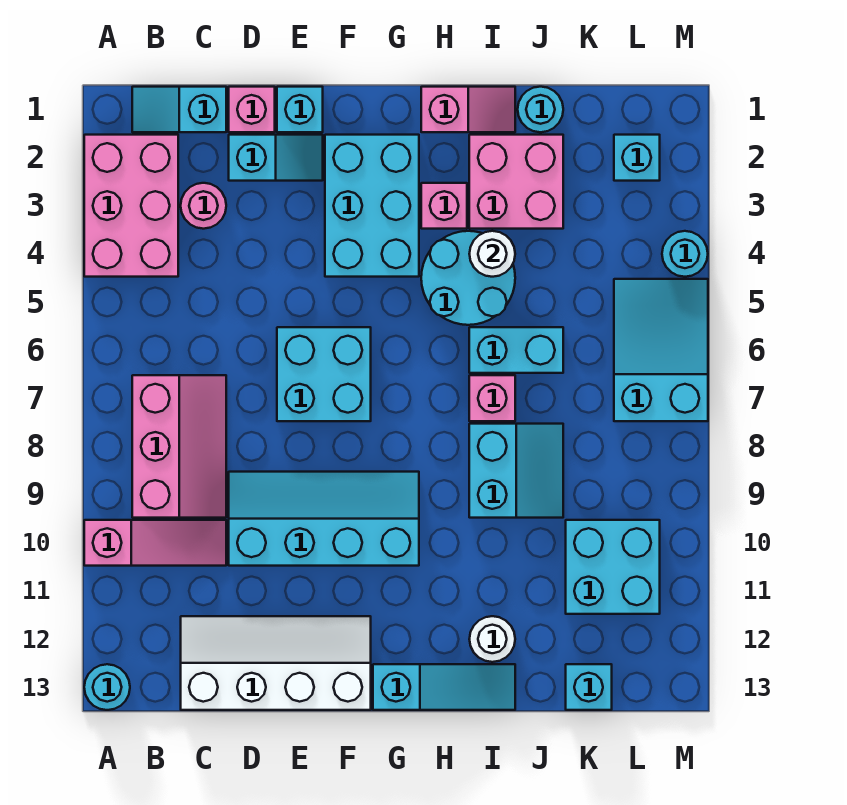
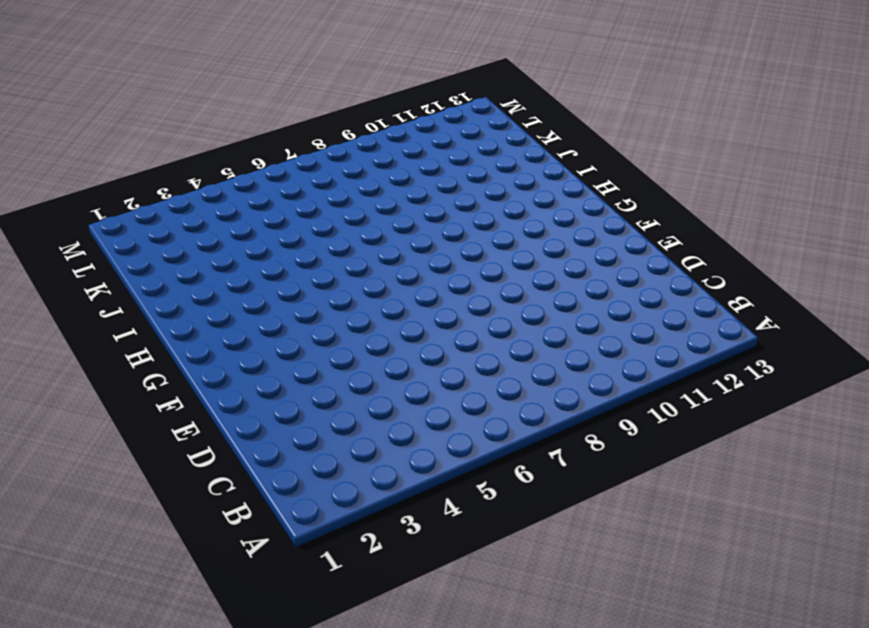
none -> pink 2x3 brick [84,135,178,277]
none -> pink 1x3 slope [84,520,226,566]
none -> cyan 1x1 round brick [84,664,130,710]

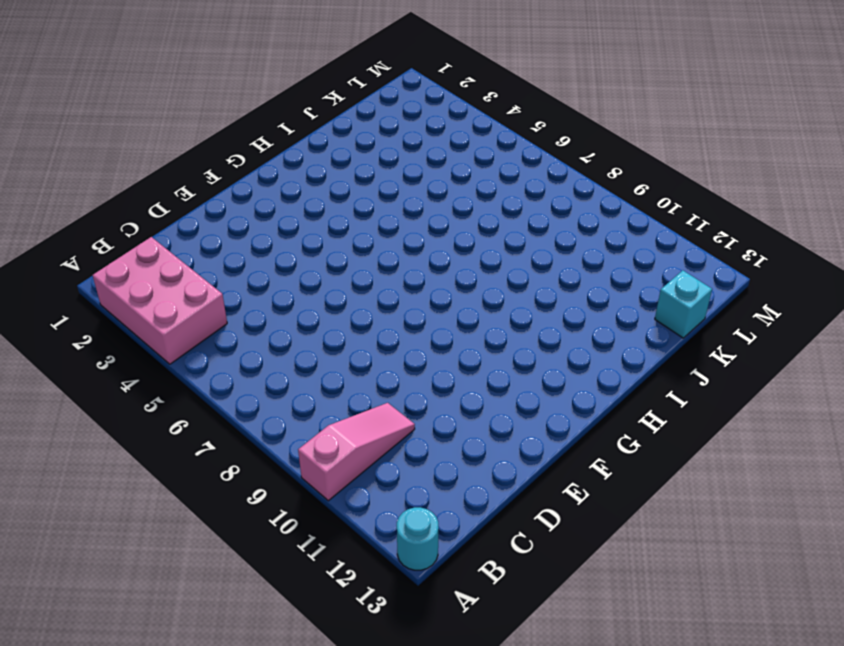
none -> cyan 1x2 slope [132,87,226,132]
none -> pink 2x3 slope [132,375,226,518]
none -> pink 1x1 round brick [181,183,226,229]

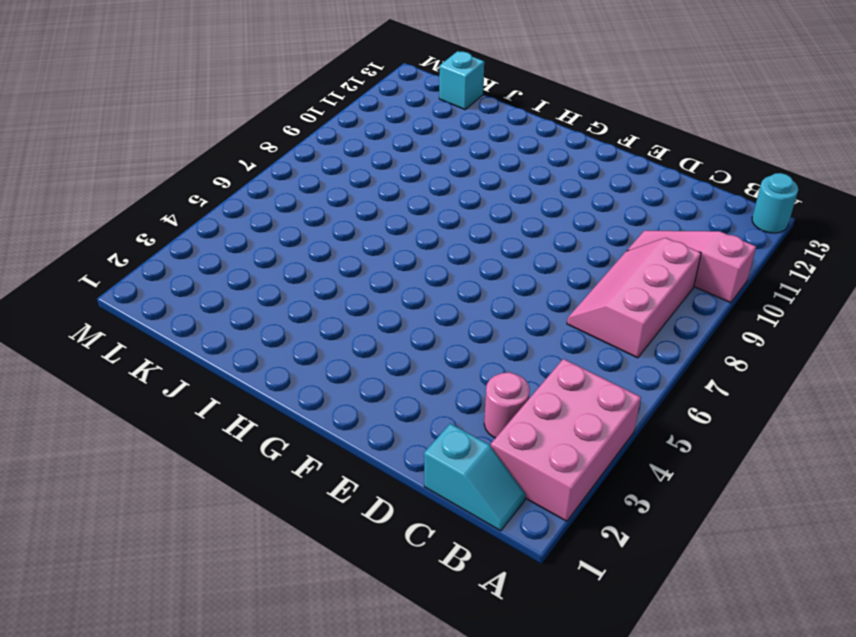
none -> white 2x4 slope [181,616,371,710]
none -> pink 1x1 brick [229,87,275,132]
none -> cyan 1x2 slope [229,135,323,181]

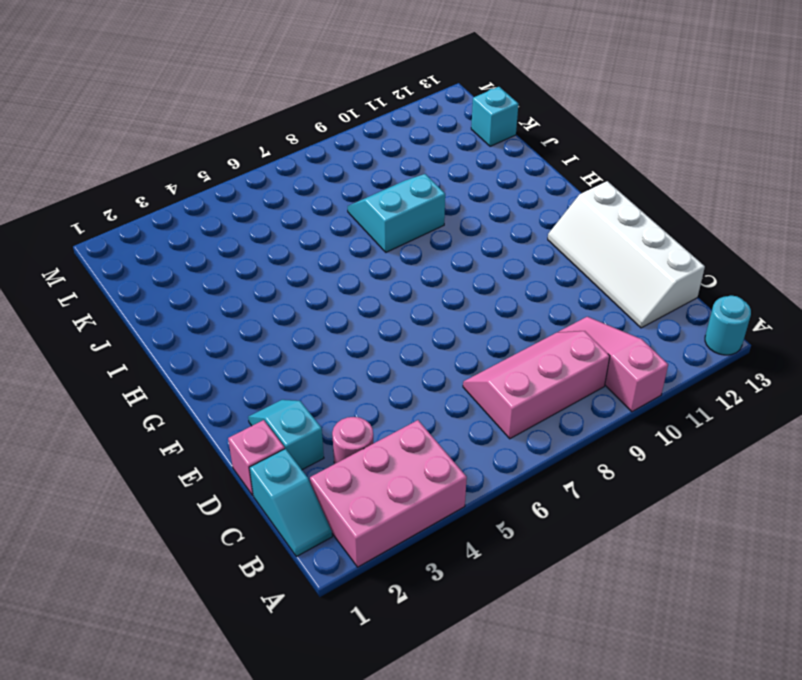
none -> cyan 2x4 slope [229,472,419,566]
none -> cyan 1x1 brick [277,87,323,132]
none -> cyan 2x2 brick [277,327,371,421]

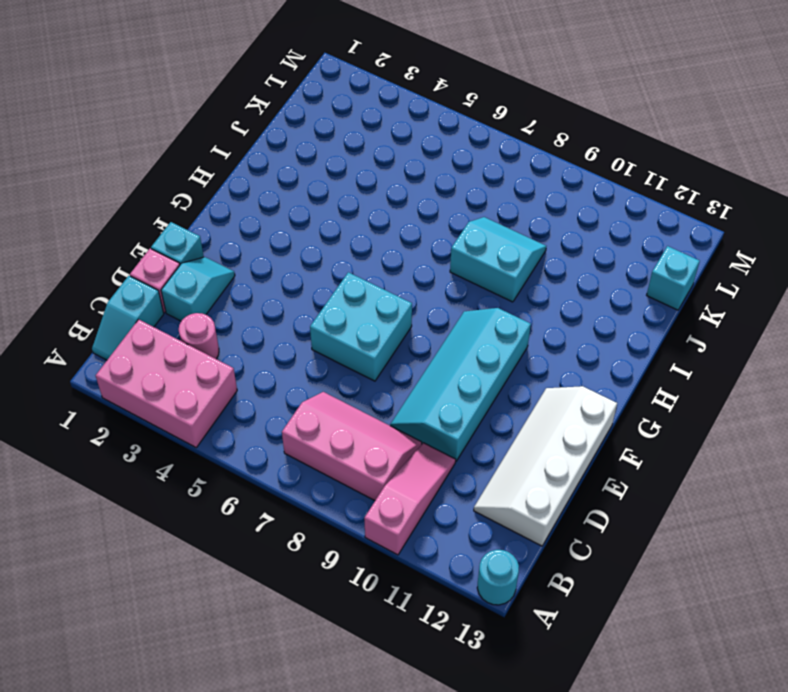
none -> cyan 2x3 brick [325,135,419,277]
none -> cyan 1x3 slope [373,664,515,710]
none -> pink 1x2 slope [421,87,515,132]

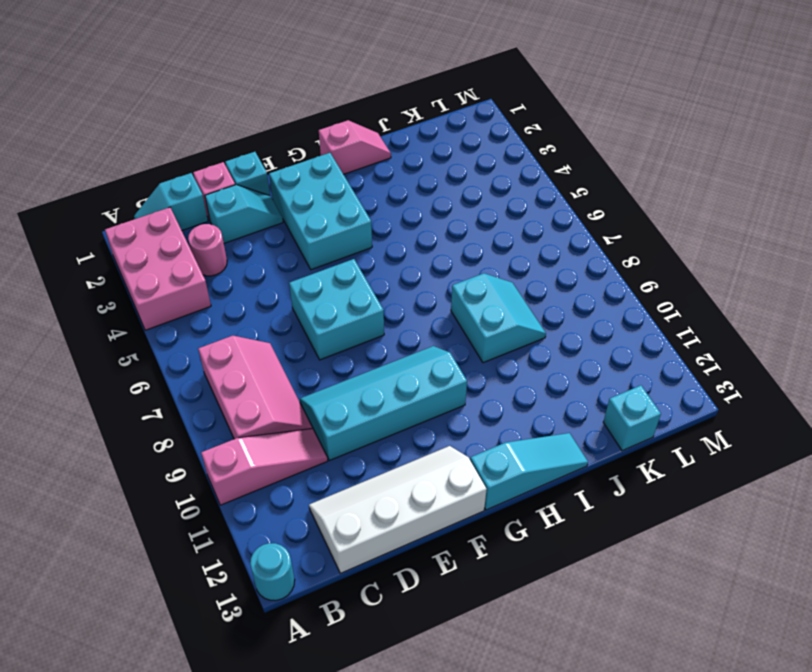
none -> pink 1x1 brick [421,183,467,229]
none -> cyan 2x2 round brick [421,231,515,325]
none -> pink 2x2 brick [469,135,563,229]

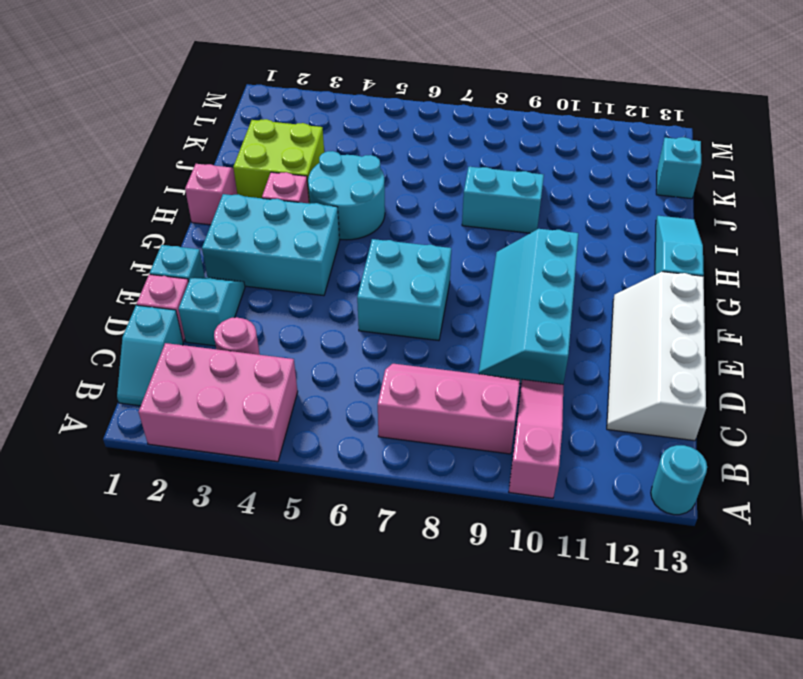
lime 2x2 brick [233,119,324,204] -> pink 2x2 brick [469,135,563,229]
none -> cyan 1x2 brick [469,327,563,373]
none -> pink 1x1 brick [469,375,515,421]
none -> white 1x1 round brick [469,616,515,662]

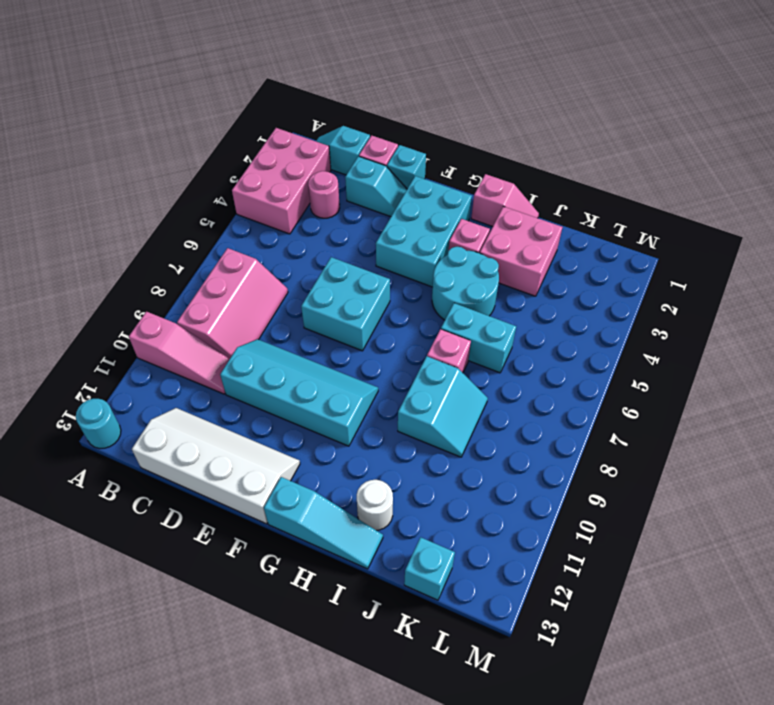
none -> cyan 1x1 round brick [518,87,563,132]
none -> cyan 2x2 brick [566,520,660,614]
none -> cyan 1x1 brick [614,135,660,181]

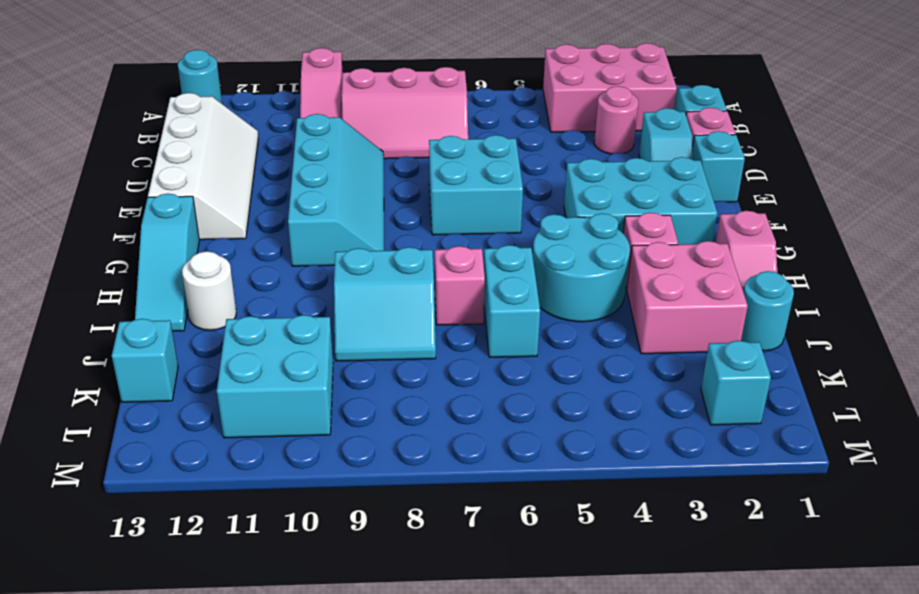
none -> cyan 2x3 slope [614,279,708,421]
none -> cyan 1x1 round brick [662,231,708,277]
none -> white 1x1 round brick [469,231,515,277]

